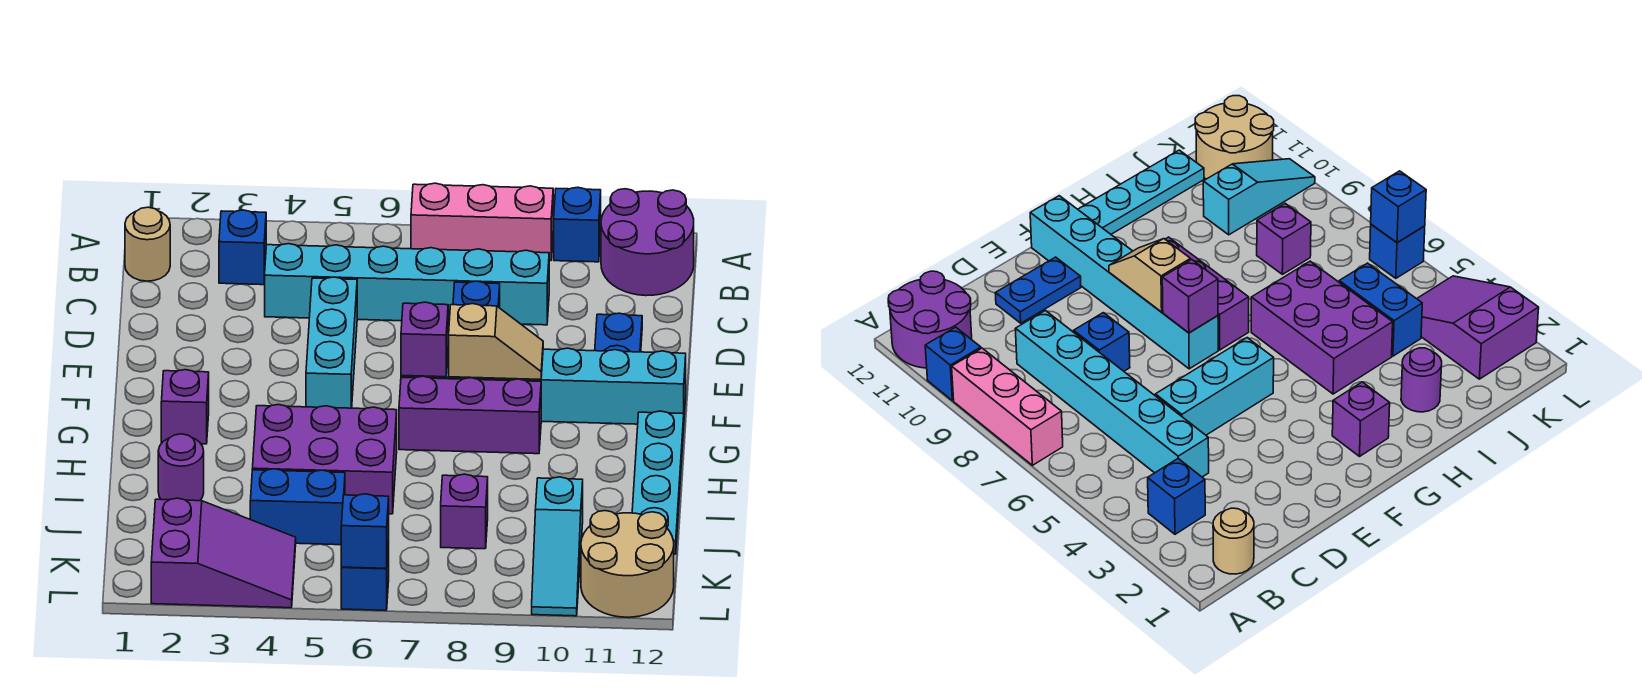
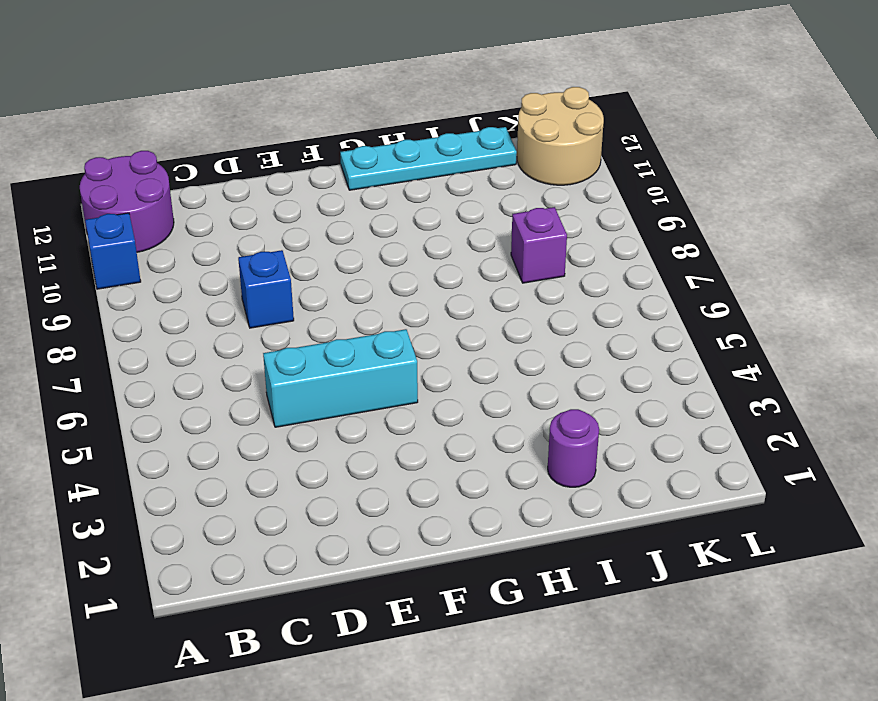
none -> pink 1x3 brick [411,183,553,261]
none -> tan 1x1 round brick [125,207,170,281]
none -> blue 1x1 brick [219,210,266,285]

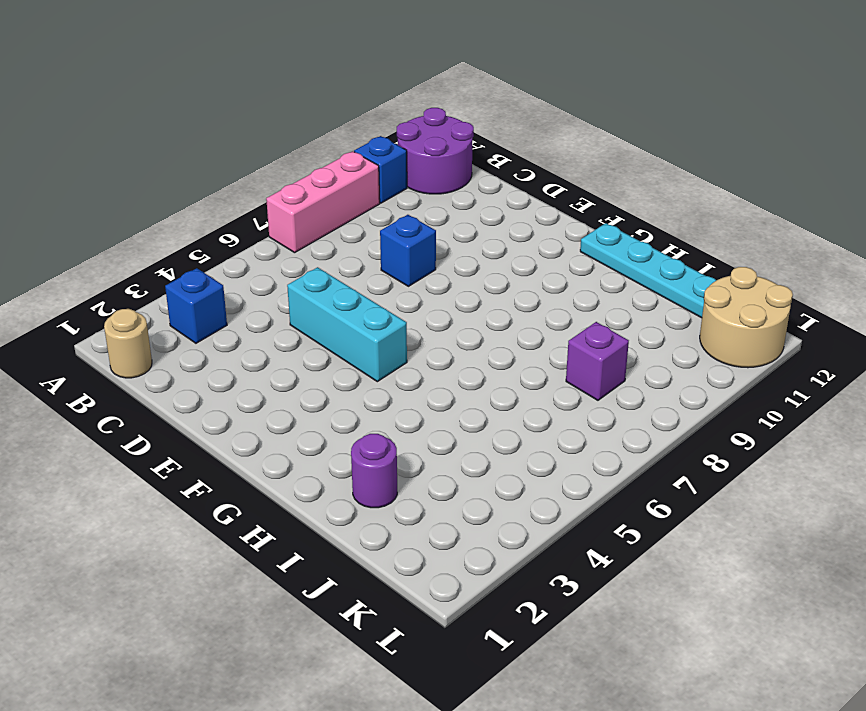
none -> cyan 1x6 brick [265,244,549,325]
none -> blue 1x2 plate [595,313,642,352]
none -> cyan 1x6 brick [401,347,686,424]

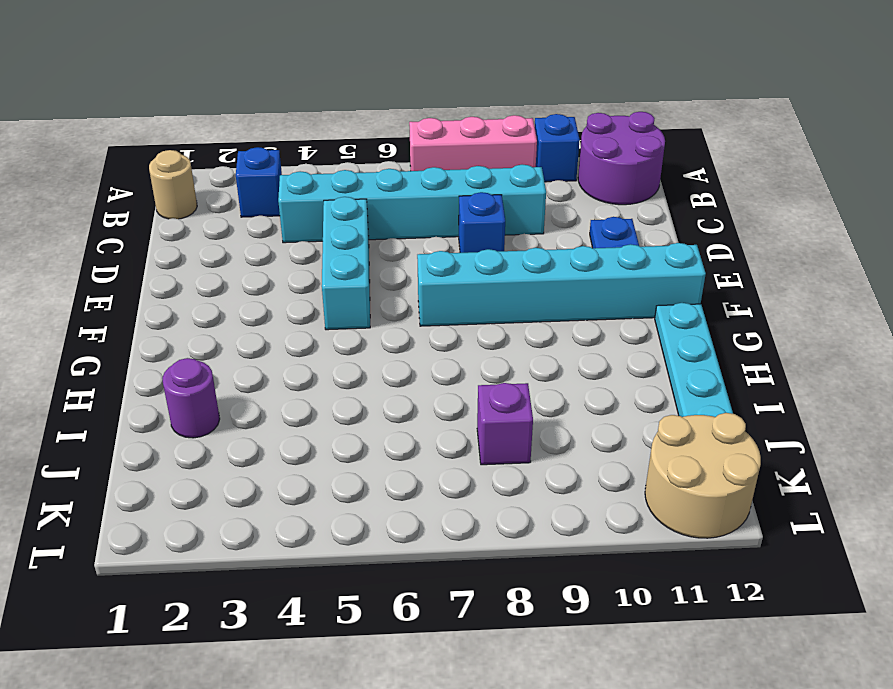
none -> purple 1x1 brick [161,370,209,444]
none -> purple 1x3 brick [399,376,541,454]
none -> purple 2x3 brick [252,404,397,514]

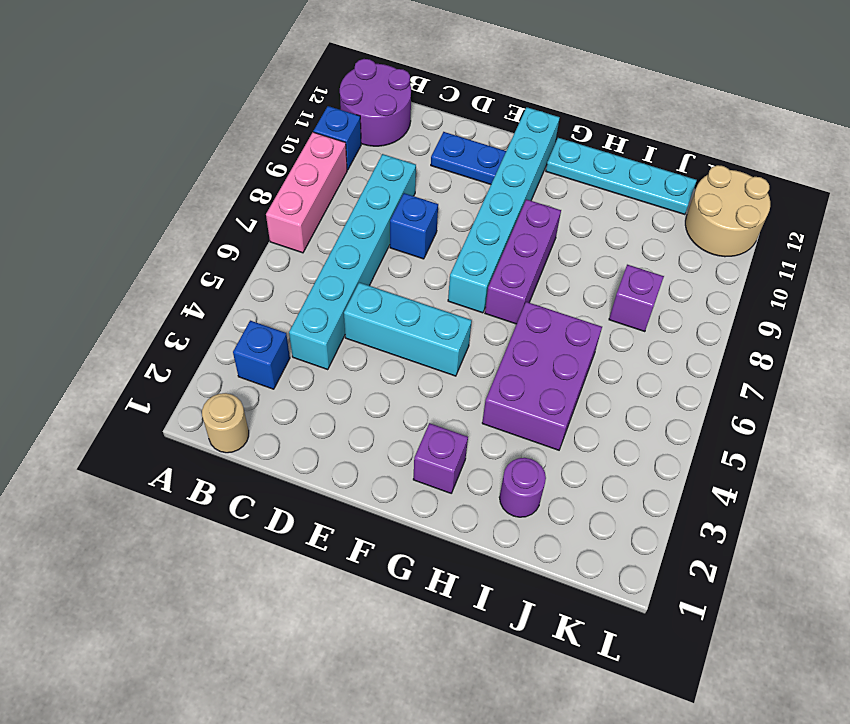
none -> blue 1x2 brick [250,469,345,545]
none -> cyan 1x3 slope [532,477,583,616]
none -> purple 2x3 slope [151,498,296,608]

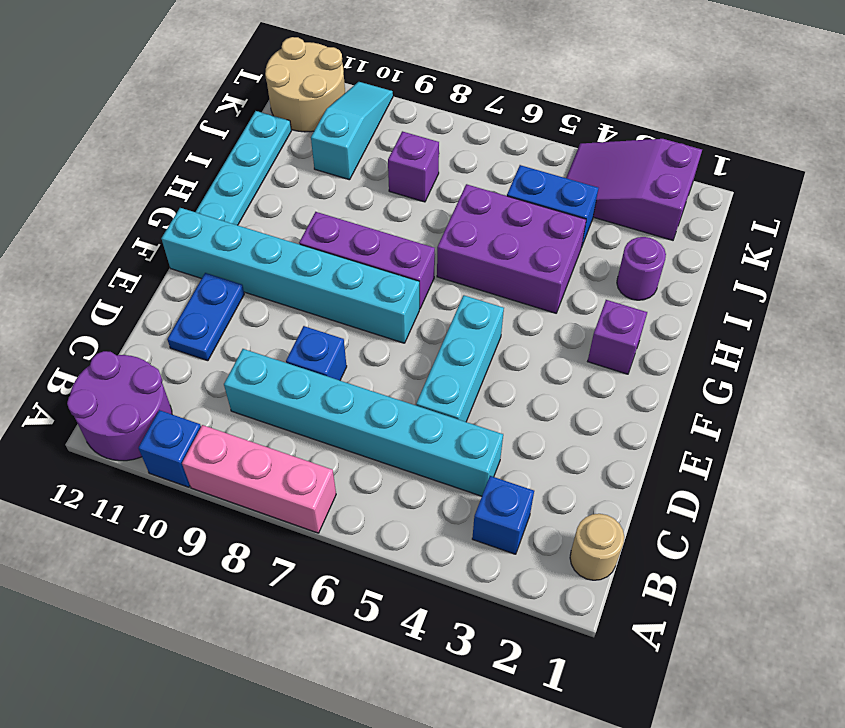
none -> blue 1x1 brick [341,541,389,610]
none -> purple 1x1 brick [401,302,448,377]
none -> tan 1x2 slope [448,304,543,379]

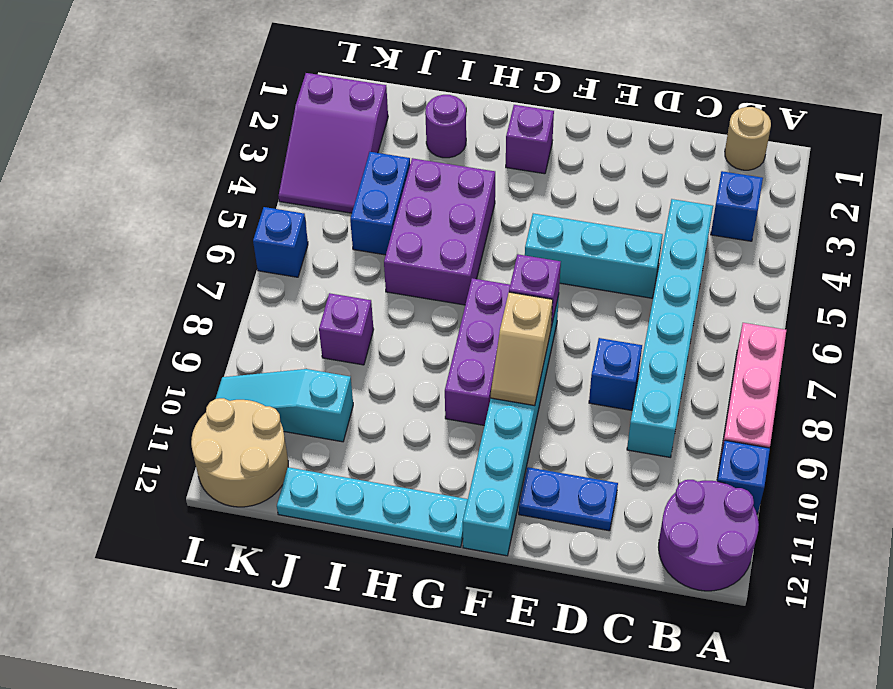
none -> blue 1x1 brick [341,494,389,568]

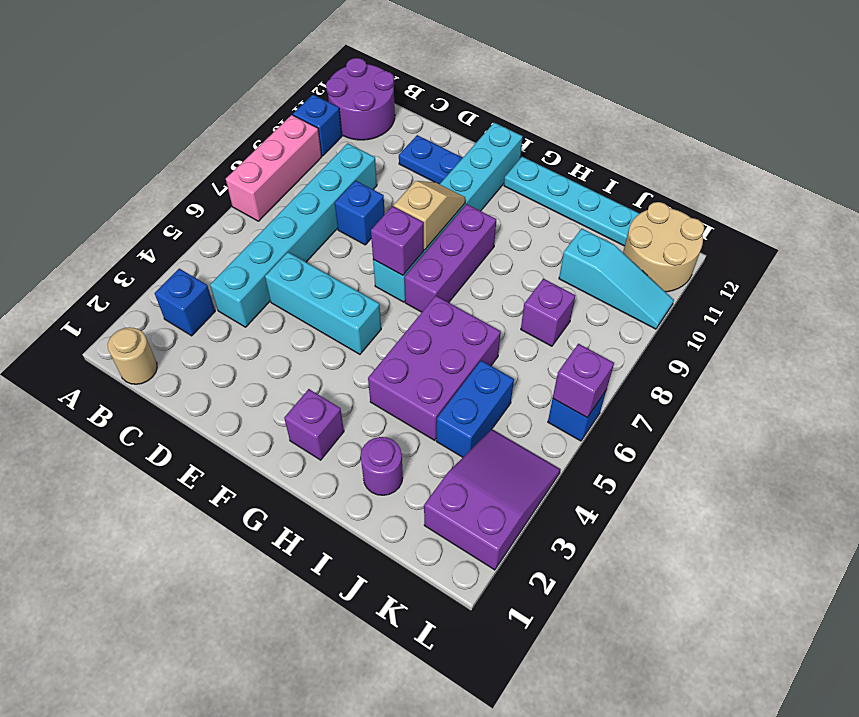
purple 1x1 brick [553,344,614,417] -> blue 1x1 brick [341,494,389,568]

